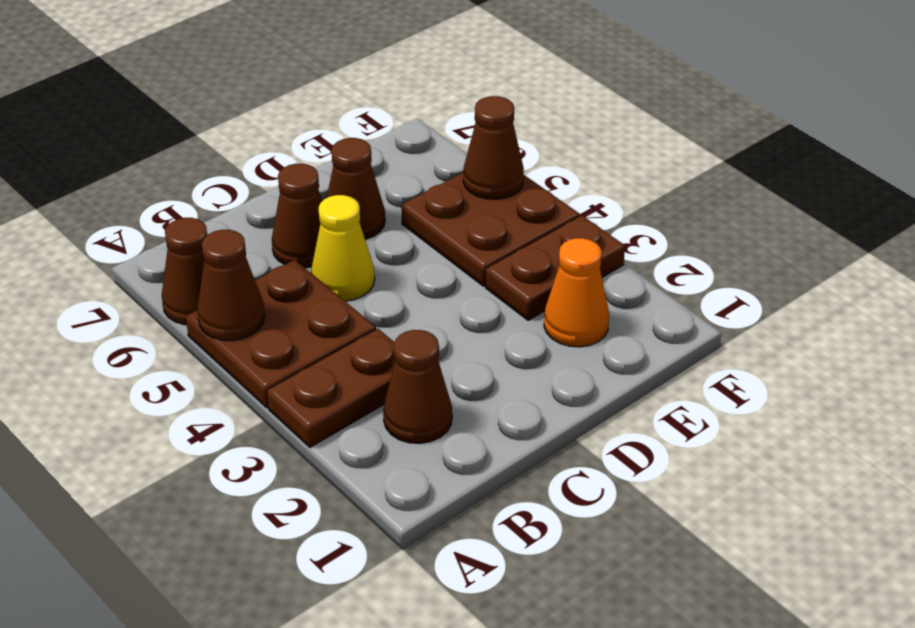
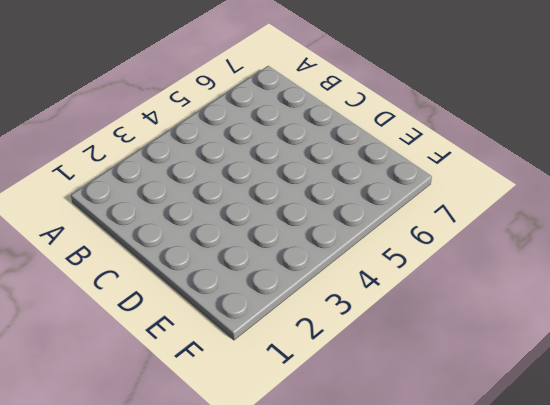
none -> brown 1x2 plate [267,329,395,447]
none -> brown 2x2 plate [186,260,376,408]
none -> brown 1x1 cone [162,218,207,325]

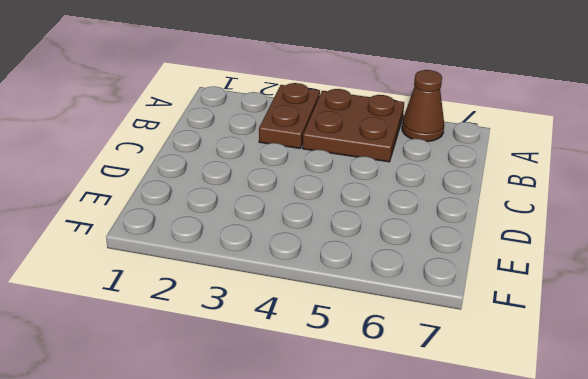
none -> brown 1x1 cone [383,330,452,443]
none -> yellow 1x1 cone [311,195,375,301]
none -> brown 1x1 cone [272,164,322,268]

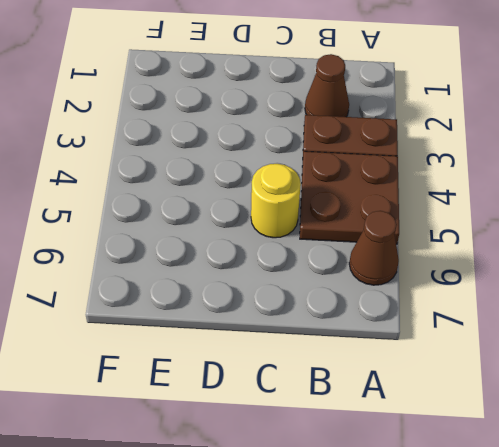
yellow 1x1 round brick [251,164,301,238] -> yellow 1x1 cone [311,195,375,301]
none -> brown 1x1 cone [272,164,322,268]
none -> brown 1x1 cone [327,138,385,239]
none -> orange 1x1 cone [544,238,609,347]

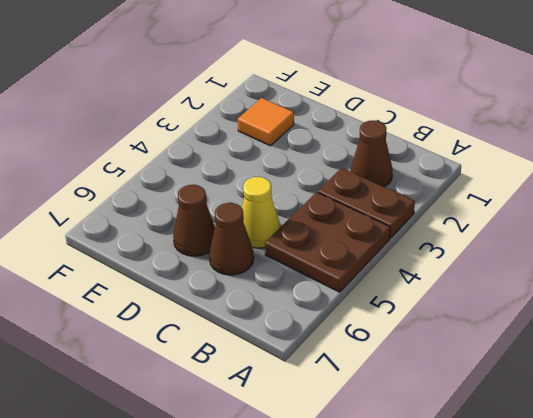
orange 1x1 tile [238,98,294,146] -> orange 1x1 cone [544,238,609,347]
none -> brown 1x1 cone [162,218,207,325]
none -> brown 1x2 plate [486,215,625,320]
none -> brown 2x2 plate [401,173,580,286]

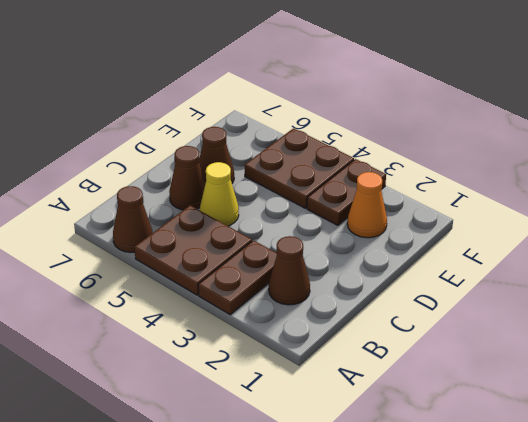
none -> brown 1x1 cone [197,230,265,340]
none -> brown 1x1 cone [463,96,524,199]

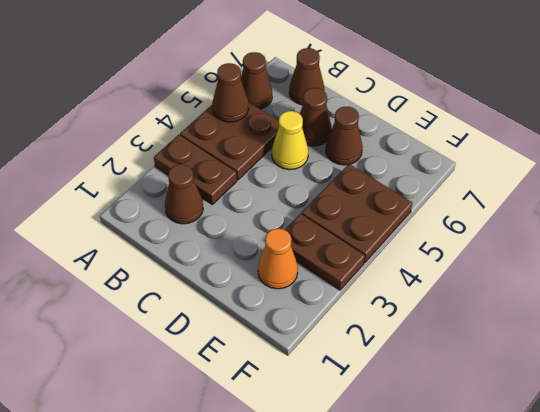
brown 1x1 cone [289,48,324,105] -> brown 1x1 cone moved to [463,96,524,199]

